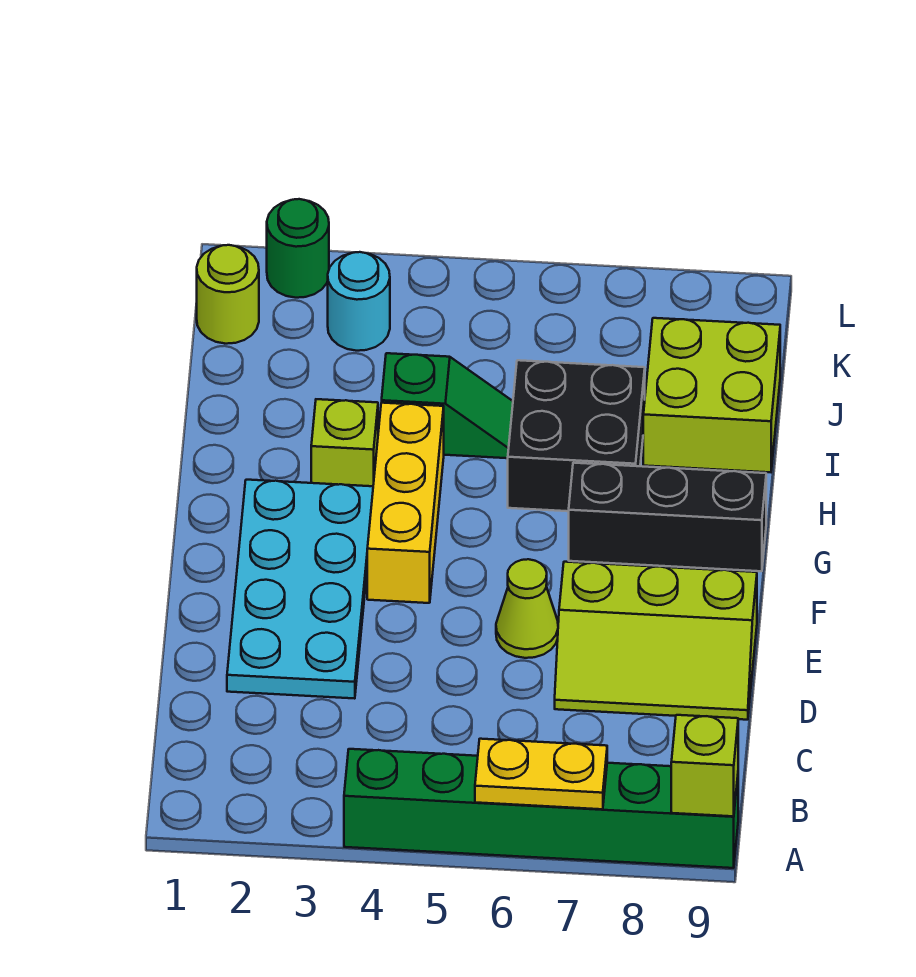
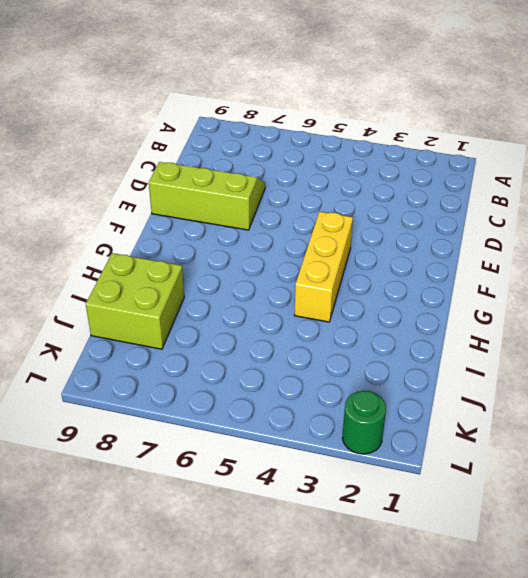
none -> green 1x6 brick [344,749,738,868]
none -> cyan 2x4 plate [227,480,373,699]
none -> lime 1x1 cone [496,559,558,658]

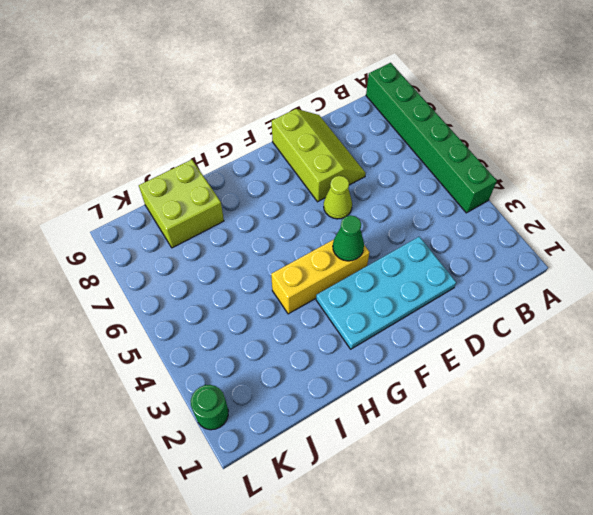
green 1x1 cone [333,215,364,261] -> none
none -> black 1x3 brick [569,463,766,571]
none -> lime 1x1 brick [311,399,378,486]
none -> black 2x2 brick [508,360,645,511]

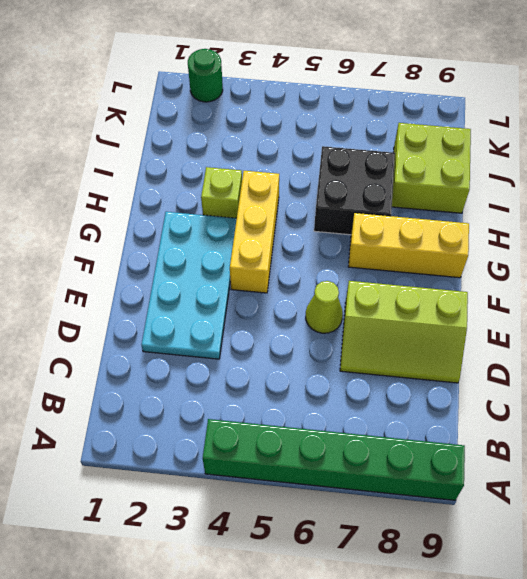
yellow 1x3 brick [348,213,469,278] -> black 1x3 brick [569,463,766,571]
none -> green 1x2 slope [382,353,513,458]
none -> lime 1x1 round brick [197,245,259,344]
none -> cyan 1x1 round brick [328,252,390,351]

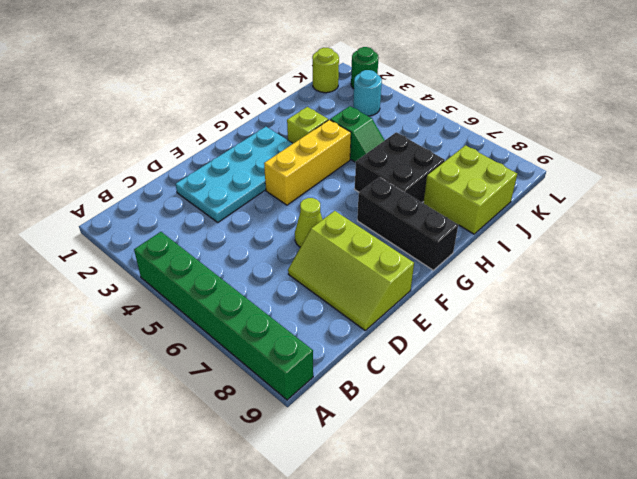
none -> yellow 1x2 plate [475,739,607,809]
none -> lime 1x1 brick [671,715,738,816]

